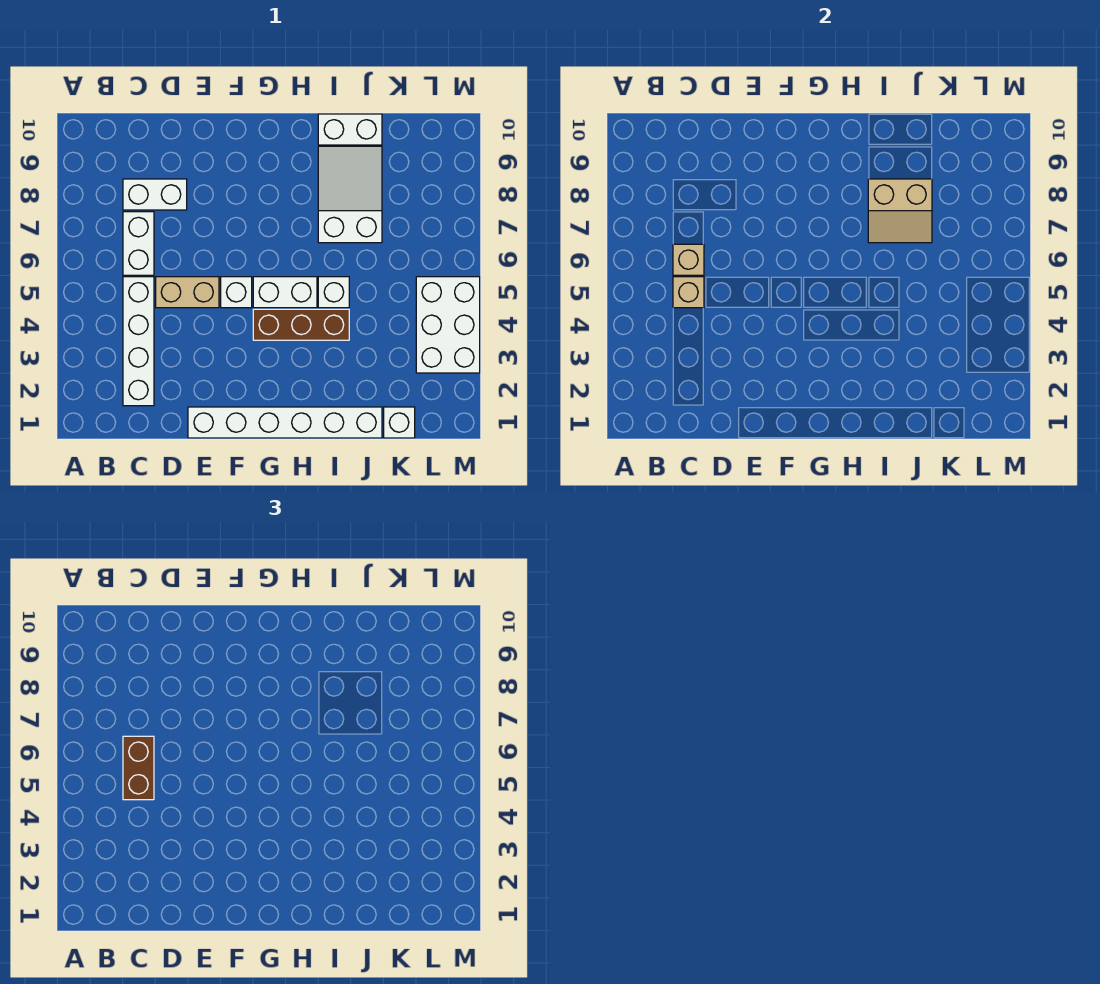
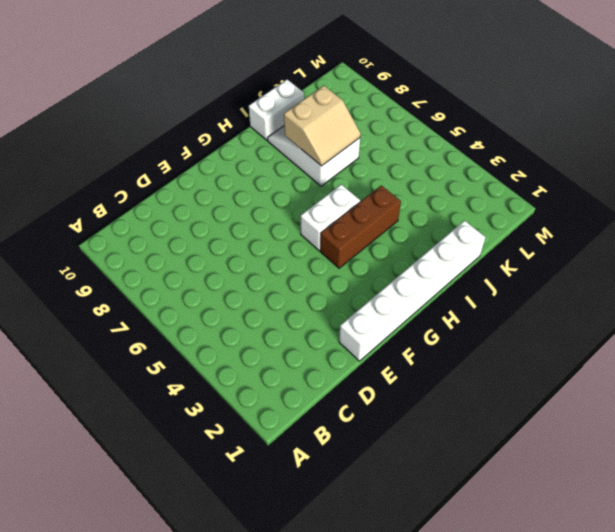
none -> white 1x4 brick [123,277,154,406]
none -> white 1x2 brick [123,212,154,275]
none -> white 1x2 brick [123,179,187,210]

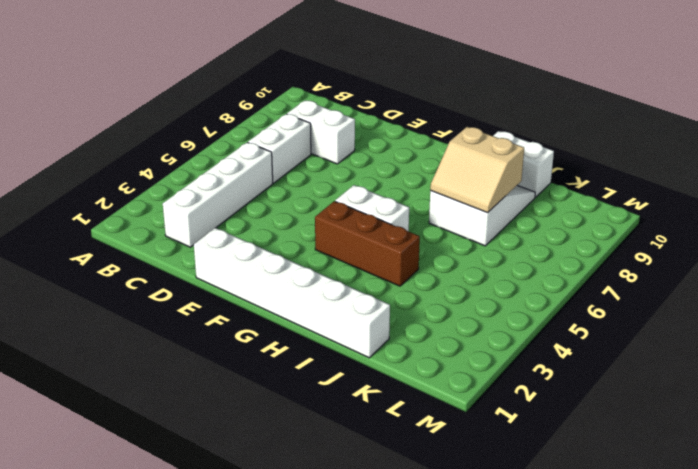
none -> tan 1x2 brick [156,277,219,308]
none -> white 1x1 brick [221,277,252,308]
none -> white 1x1 brick [318,277,349,308]

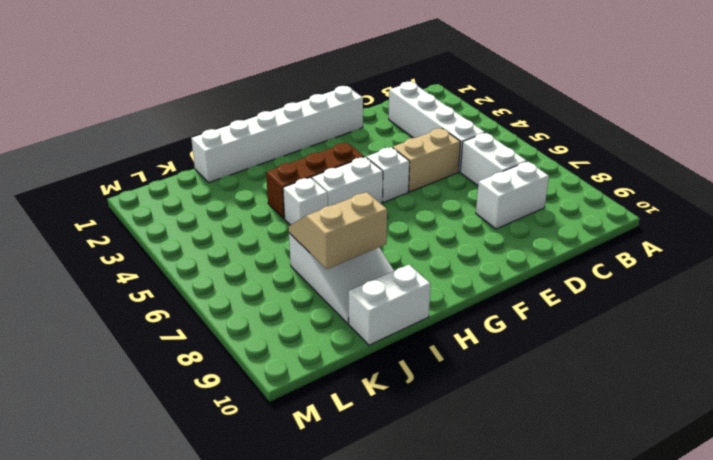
none -> white 1x1 brick [384,407,415,438]
none -> white 2x3 brick [416,277,480,373]
none -> tan 1x1 brick [673,277,704,308]

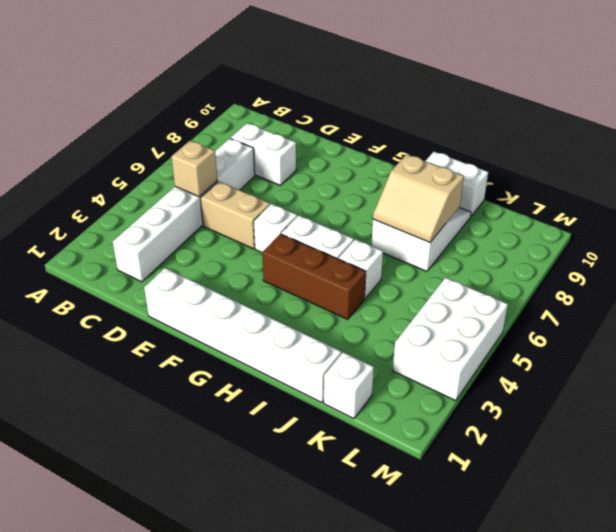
none -> tan 1x1 brick [673,244,704,275]
none -> brown 1x2 brick [123,736,154,800]

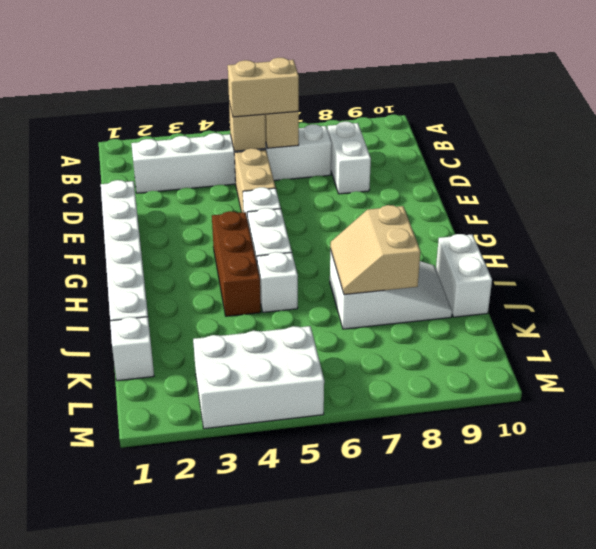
tan 1x2 brick [228,58,299,117] -> brown 1x2 brick [123,736,154,800]

